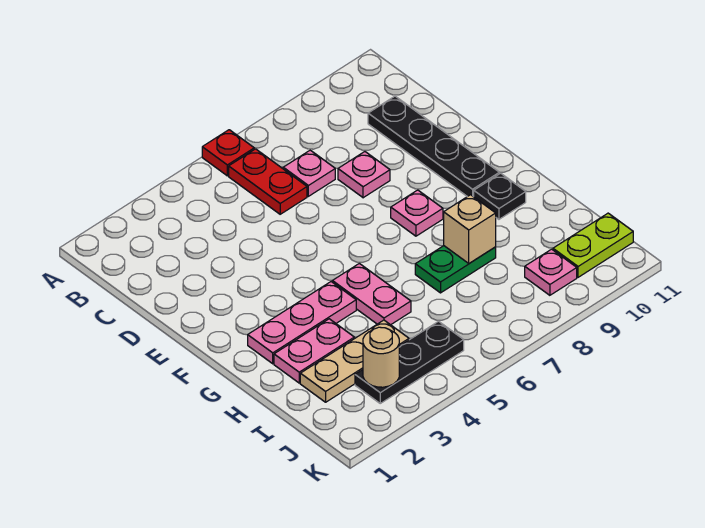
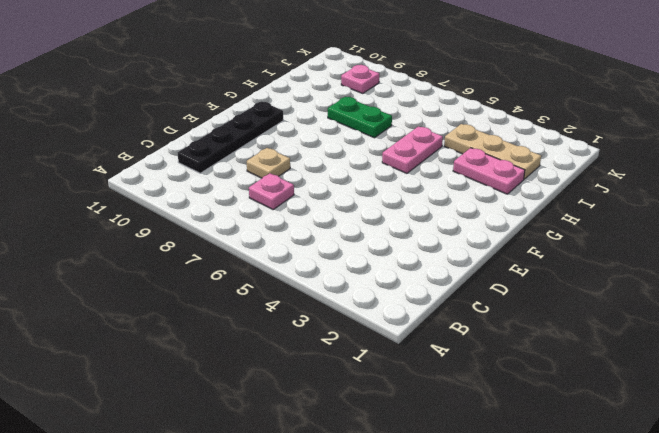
tan 1x1 plate [247,148,290,178] -> pink 1x1 plate [338,152,390,198]
none -> red 1x1 plate [202,130,254,176]
none -> red 1x2 plate [229,149,307,214]
none -> pink 1x1 plate [391,190,443,236]

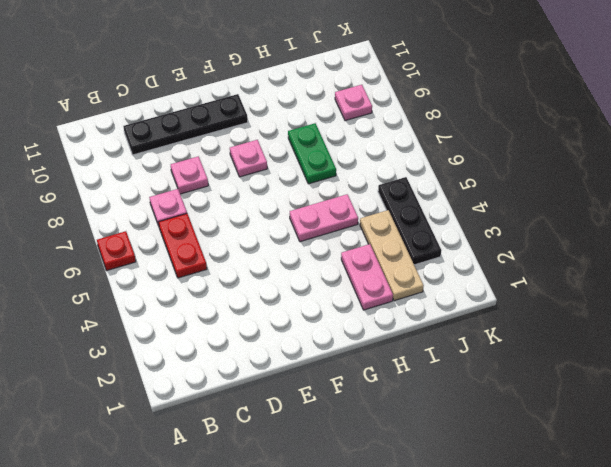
red 1x2 plate [159,214,207,278] -> red 1x2 plate turned to [229,149,307,214]
none -> pink 1x3 plate [248,282,356,364]
none -> black 1x1 plate [474,173,526,219]
none -> lime 1x2 plate [553,213,633,277]

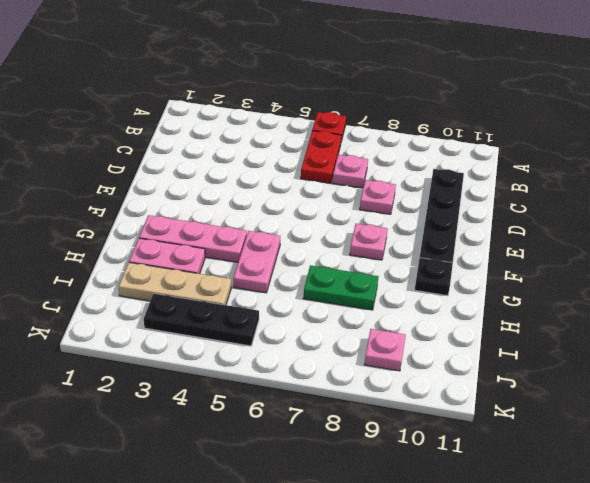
none -> lime 1x2 plate [553,213,633,277]
none -> tan 1x1 brick [444,195,496,263]
none -> tan 1x1 round brick [363,327,399,387]

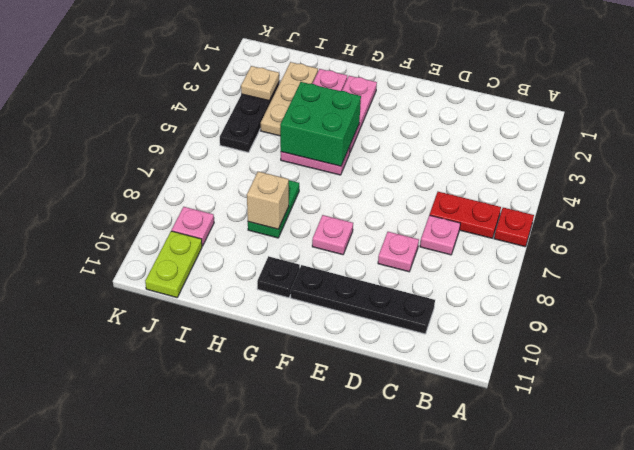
green 2x2 brick [280,82,361,166] -> none
tan 1x1 plate [241,66,279,101] -> tan 1x1 round brick [363,327,399,387]

